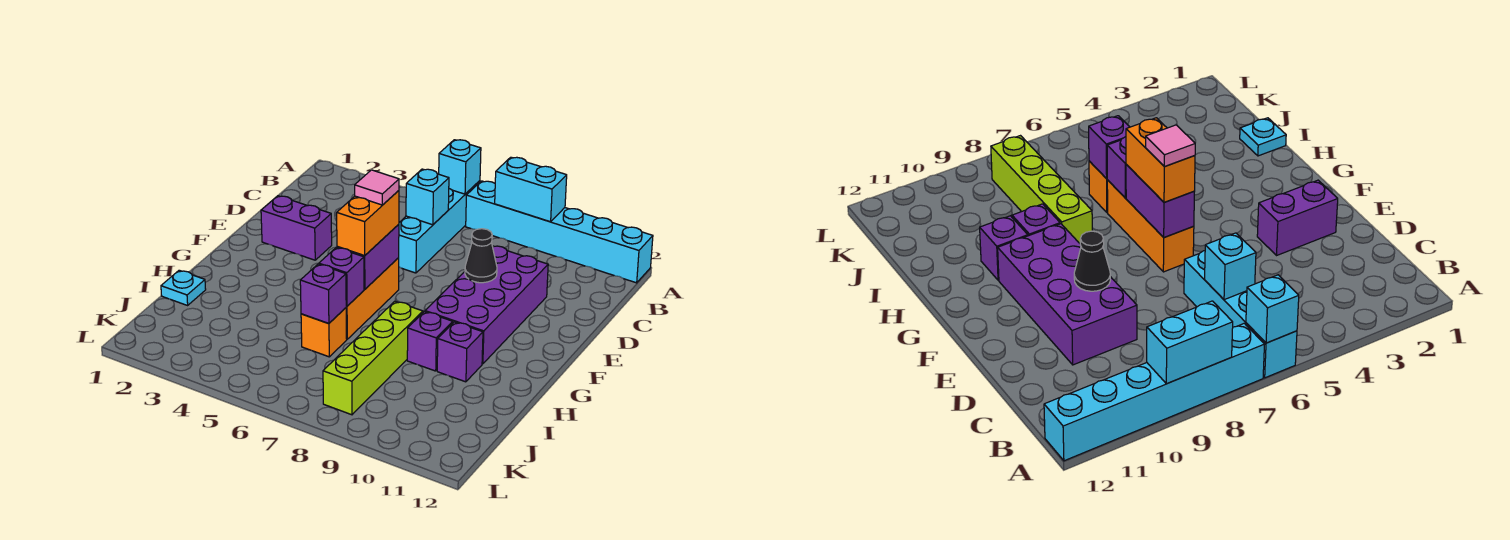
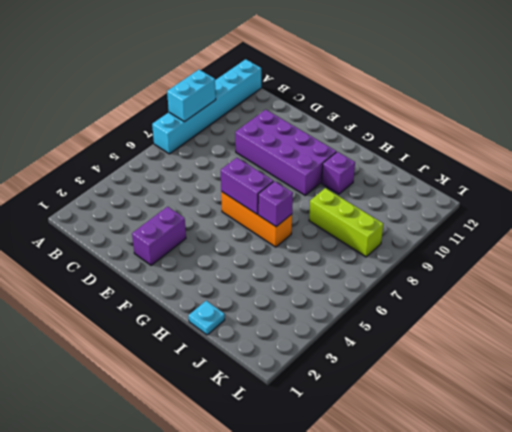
lime 1x3 brick [309,188,383,257] -> lime 1x4 brick [323,301,423,415]
none -> cyan 1x4 brick [399,181,480,273]
none -> purple 1x1 brick [407,312,453,371]
none -> orange 1x1 brick [301,308,347,357]

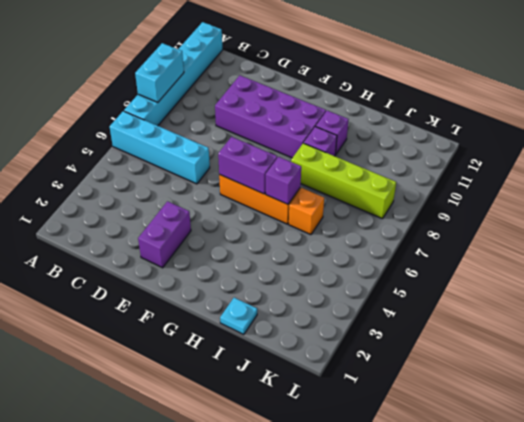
none -> cyan 1x1 brick [439,140,481,194]
none -> cyan 1x1 brick [406,169,449,225]
none -> black 1x1 cone [465,229,497,283]

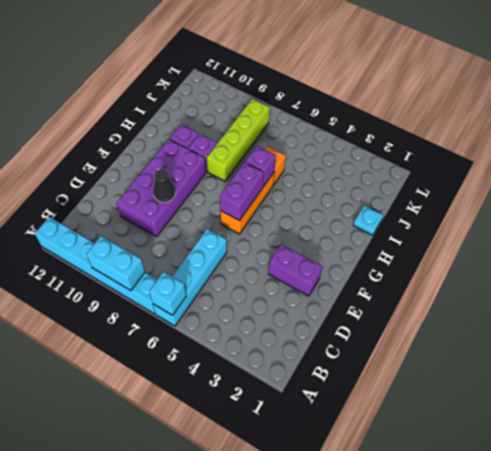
none -> cyan 1x1 brick [406,169,449,225]
none -> purple 1x1 brick [300,264,346,324]
none -> orange 1x2 brick [337,191,399,256]

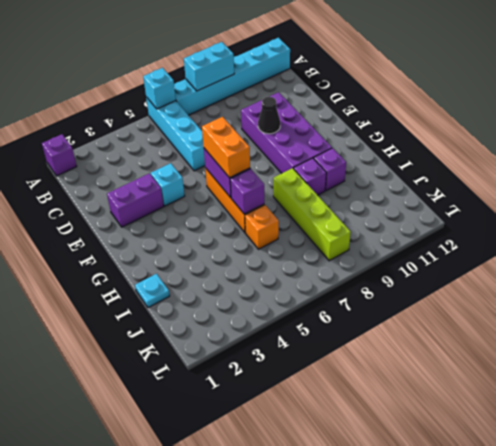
purple 1x1 brick [42,134,77,176] -> purple 1x1 brick moved to [300,264,346,324]
cyan 1x1 brick [151,163,185,206] -> cyan 1x1 brick moved to [406,169,449,225]
none -> pink 1x1 tile [355,170,399,205]

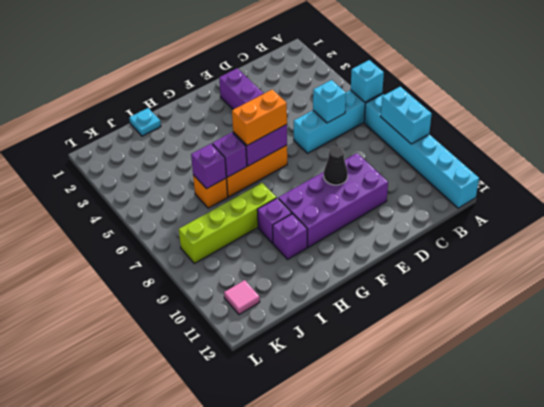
pink 1x1 tile [224,280,260,315] -> pink 1x1 tile moved to [355,170,399,205]

